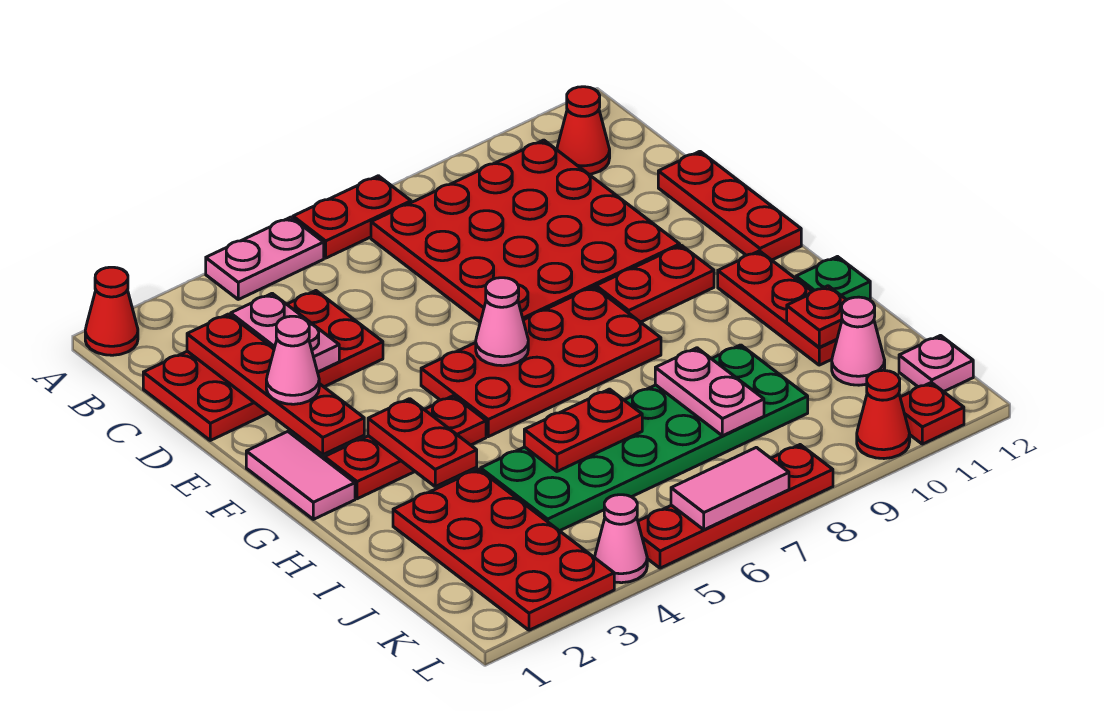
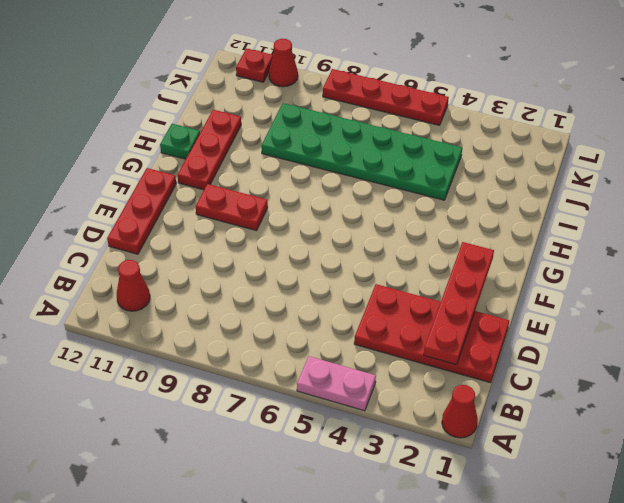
none -> red 1x2 plate [293,176,411,258]
none -> red 4x4 plate [371,140,680,322]
none -> pink 1x2 tile [246,432,355,519]
none -> red 2x4 plate [421,287,661,437]

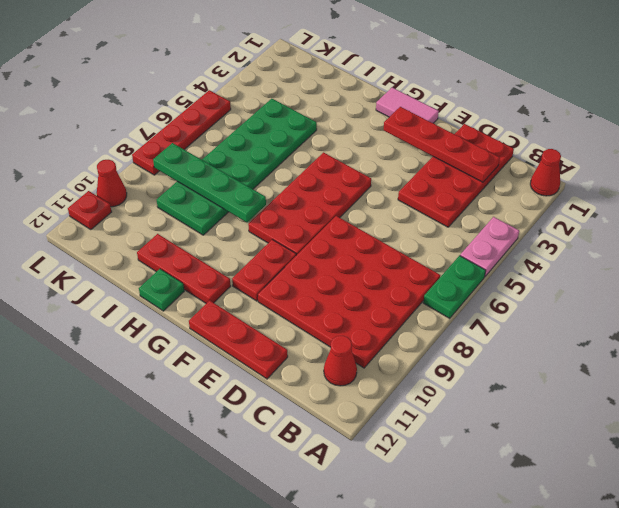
green 1x2 plate [423,256,486,318] -> red 1x2 plate [293,176,411,258]
green 1x4 plate [153,143,266,222] -> pink 1x2 plate [655,348,764,436]
none -> red 1x3 plate [324,396,486,499]
none -> red 2x4 plate [393,469,614,630]
none -> pink 1x1 cone [832,297,885,385]
none -> pink 1x1 plate [899,336,973,392]

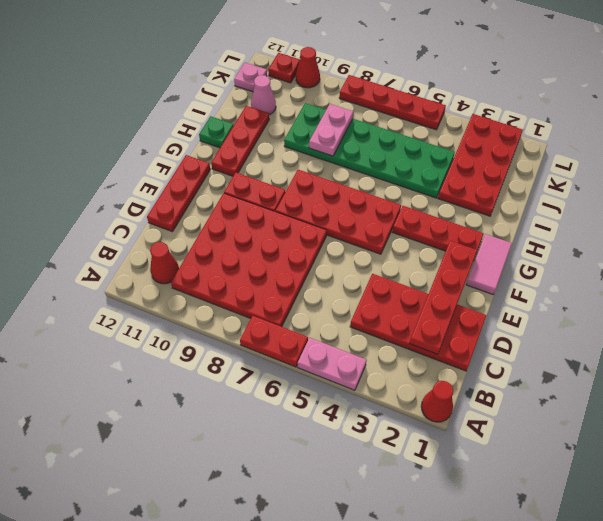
none -> pink 1x1 cone [595,495,647,583]
none -> pink 1x2 plate [231,293,339,372]
none -> pink 1x1 cone [476,278,528,366]
none -> red 1x2 plate [368,399,477,486]

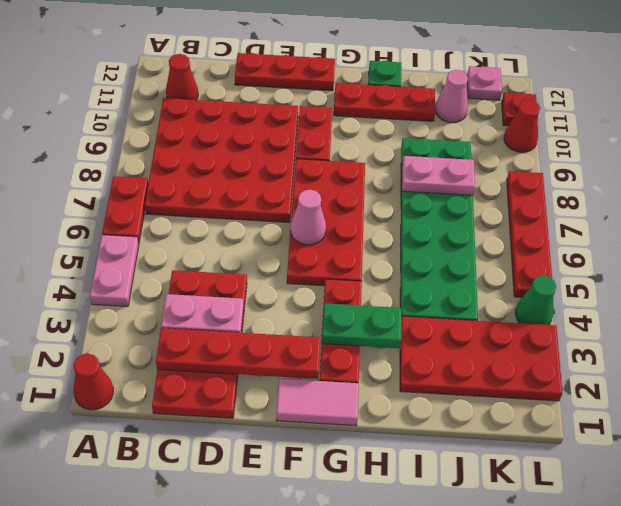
green 1x2 plate [322,303,401,348] -> red 1x2 plate [368,399,477,486]
green 1x1 cone [515,276,556,325] -> pink 1x1 cone [595,495,647,583]
none -> red 1x2 plate [524,389,642,471]
none -> red 1x1 plate [787,286,846,347]
none -> pink 1x2 tile [671,447,789,530]
none -> pink 1x1 cone [266,316,319,404]

